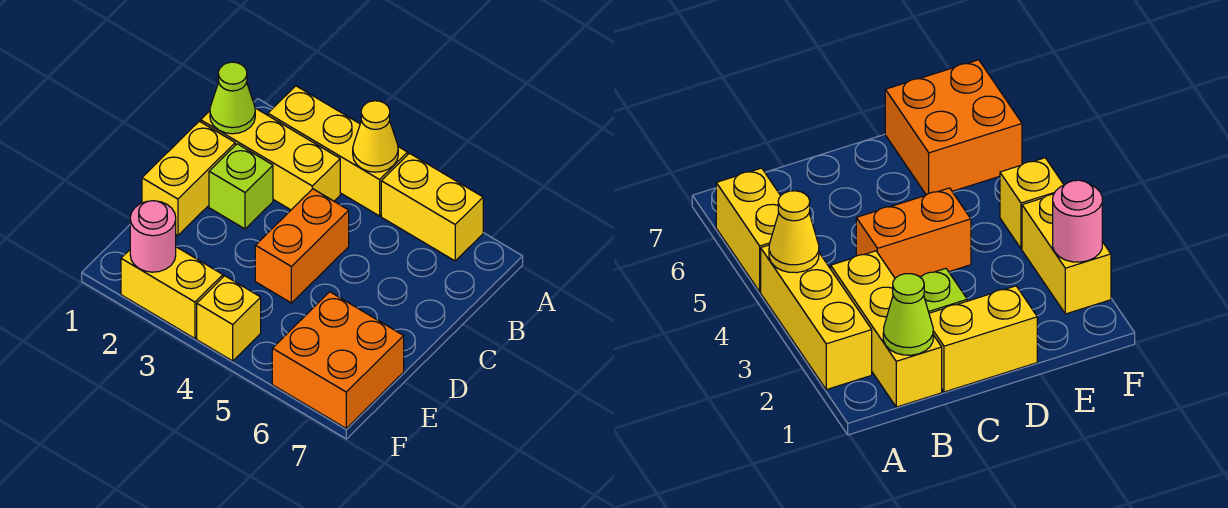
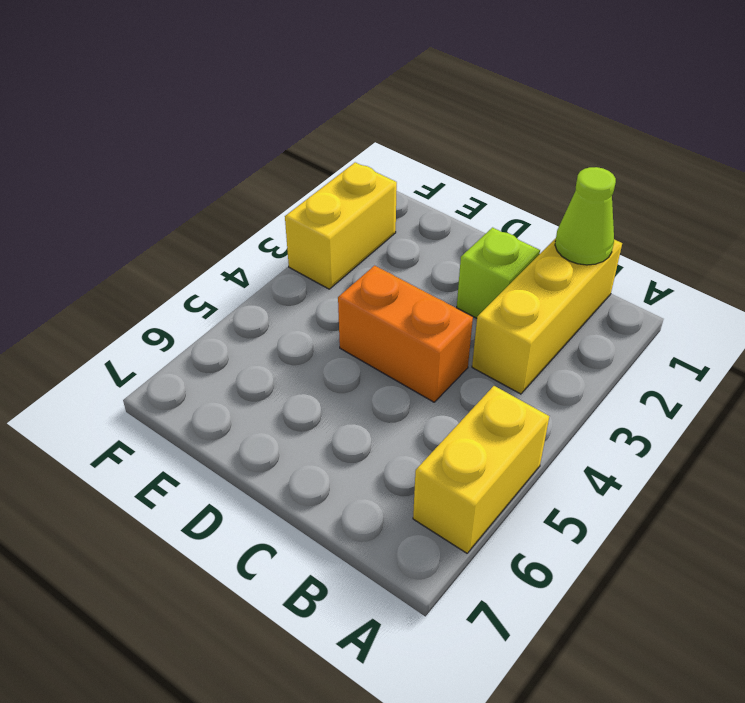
none -> yellow 1x3 brick [268,86,408,216]
none -> yellow 1x2 brick [142,121,235,235]
none -> orange 2x2 brick [272,292,404,428]

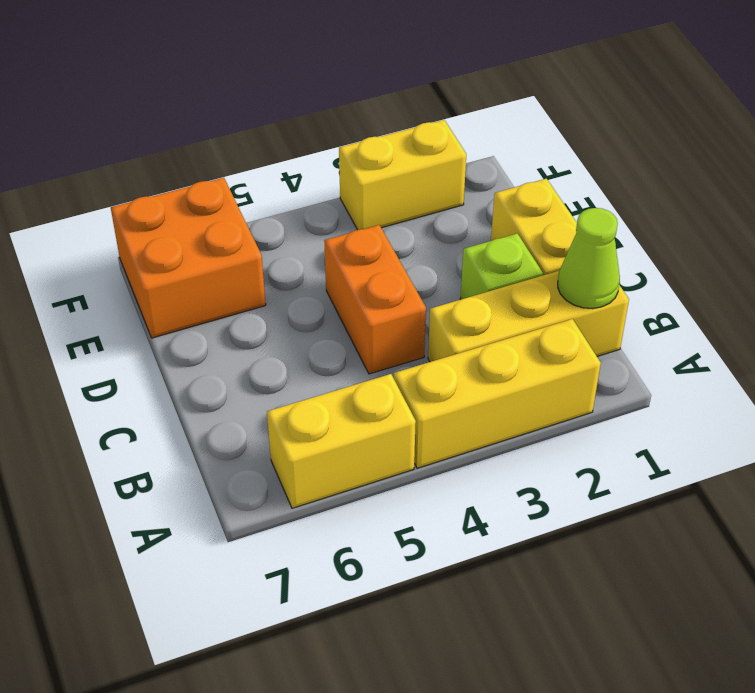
none -> yellow 1x1 brick [197,276,261,361]
none -> yellow 1x1 cone [353,101,398,172]
none -> pink 1x1 round brick [130,201,176,272]

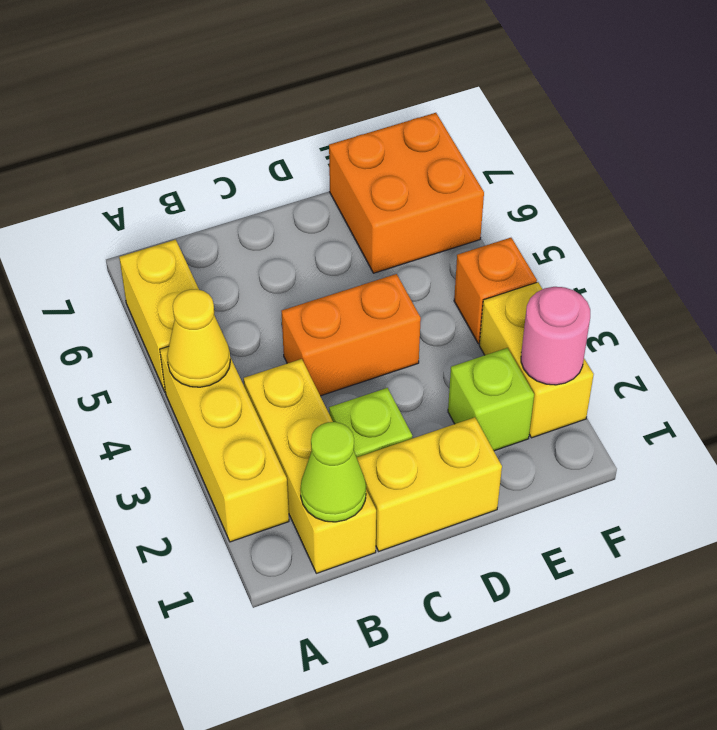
lime 1x1 brick [448,348,534,451] -> none
orange 1x1 brick [454,238,537,344] -> yellow 1x1 brick [197,276,261,361]

